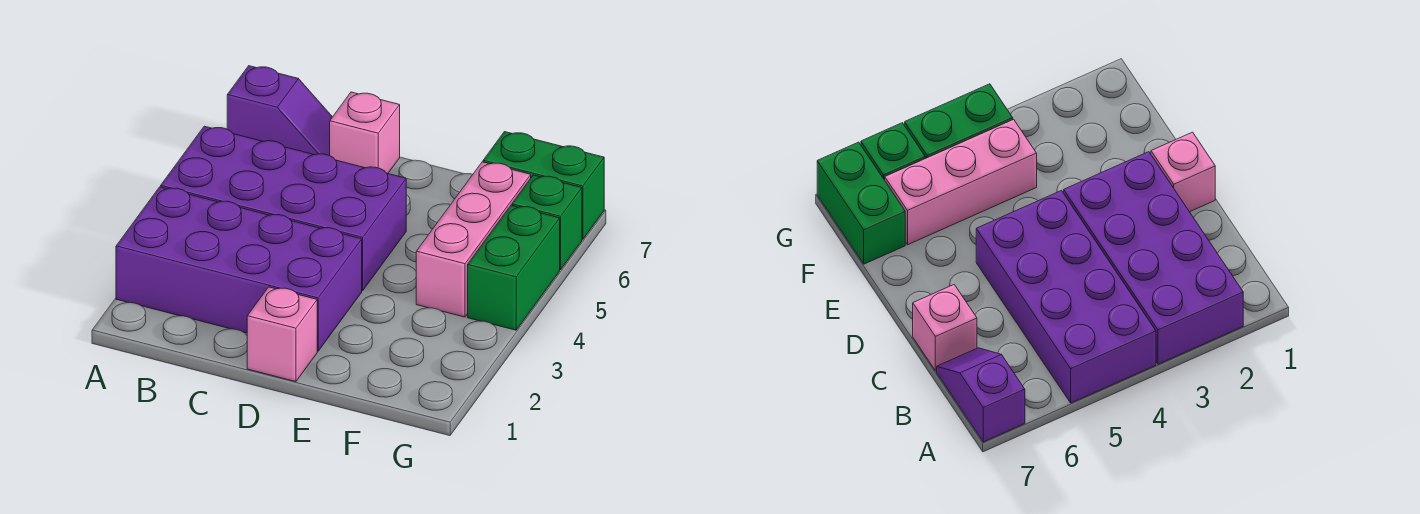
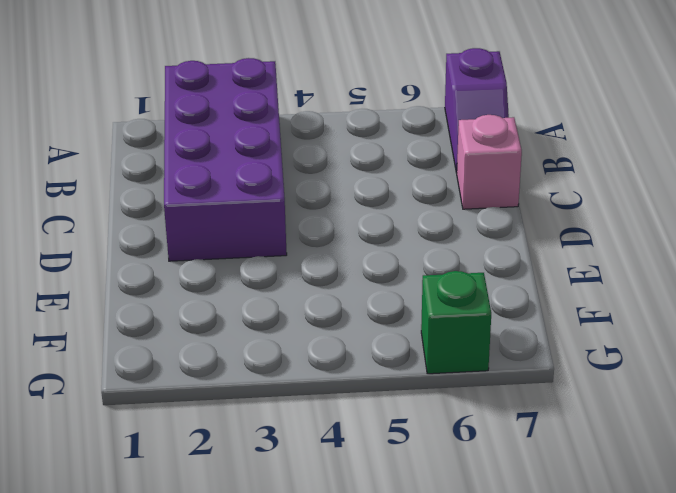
none -> purple 2x4 brick [161,126,406,291]
none -> pink 1x1 brick [247,287,317,382]

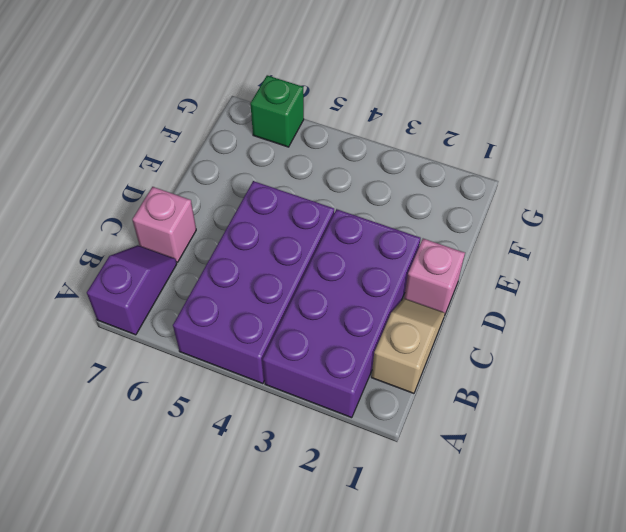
tan 1x2 slope [371,298,445,393] -> none
none -> pink 1x3 brick [416,162,531,317]
none -> green 1x2 brick [483,132,604,239]

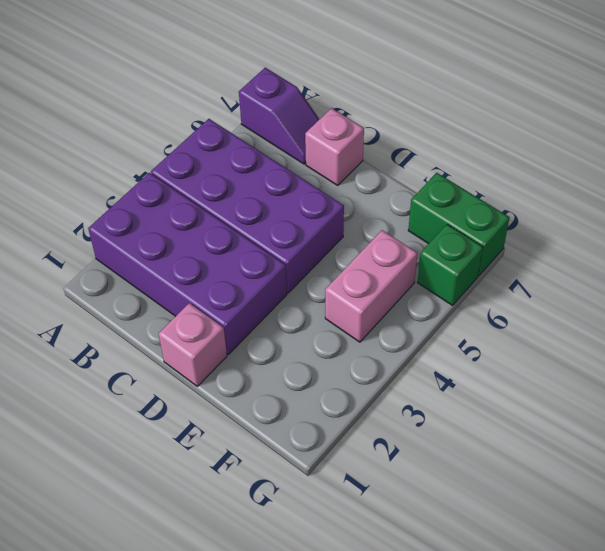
pink 1x2 brick [325,230,417,342] -> pink 1x3 brick [416,162,531,317]
none -> green 1x2 brick [468,205,560,330]

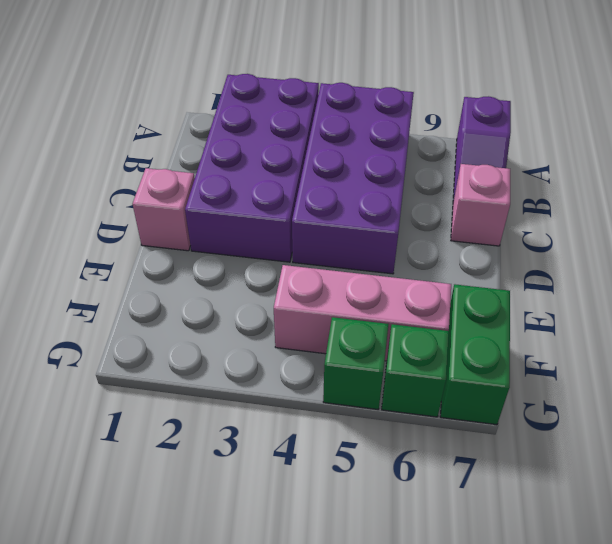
green 1x1 brick [323,317,389,409] -> green 1x2 brick [468,205,560,330]

